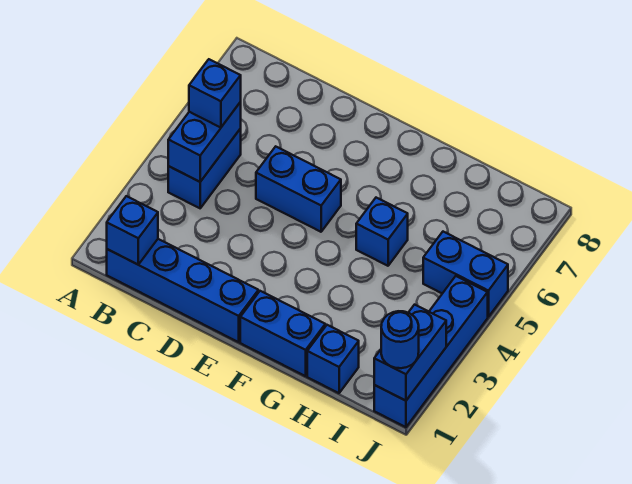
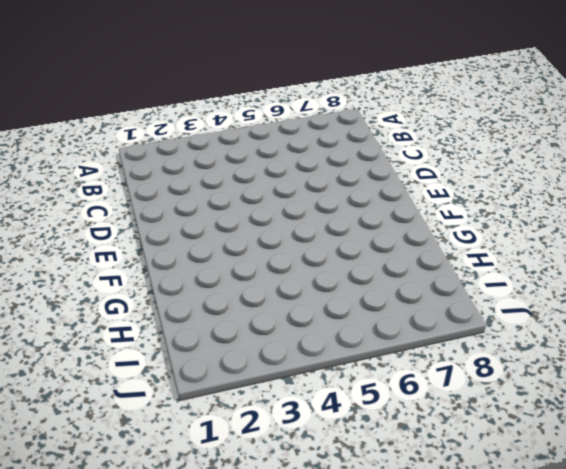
none -> blue 1x4 brick [107,239,258,342]
none -> blue 1x2 brick [168,129,241,208]
none -> blue 1x2 brick [256,147,341,232]

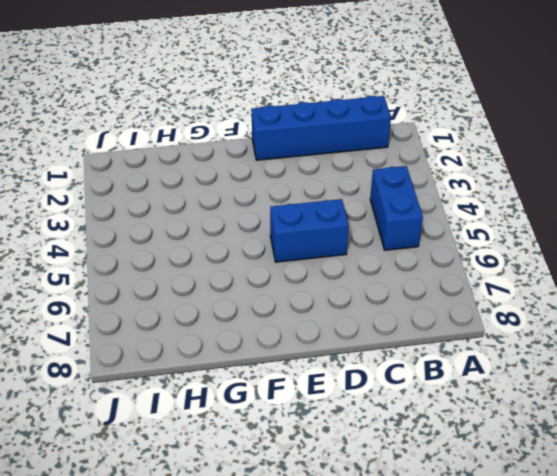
none -> blue 1x2 brick [240,291,325,376]
none -> blue 1x1 brick [356,198,408,266]
none -> blue 1x1 brick [307,325,359,393]

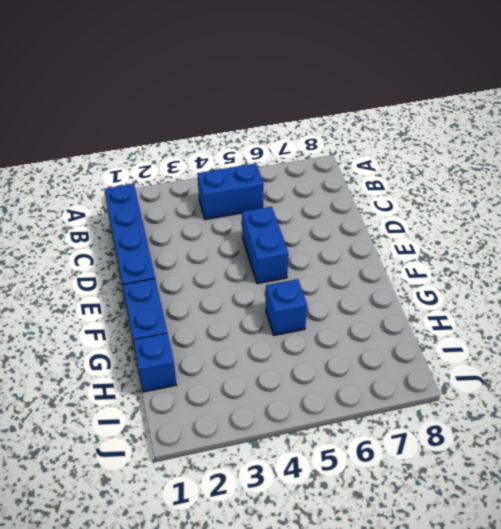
none -> blue 1x2 brick [423,232,508,317]
none -> blue 1x4 brick [374,276,488,427]
none -> blue 1x1 brick [107,196,158,264]

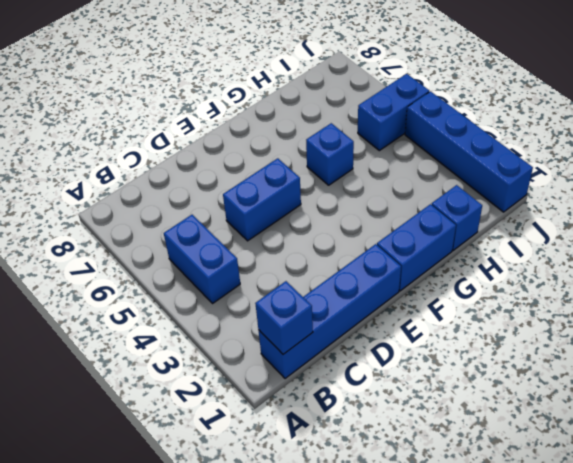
none -> blue 1x2 brick [168,102,241,182]
none -> blue 1x2 brick [374,305,446,401]
none -> blue 1x1 brick [189,59,241,128]

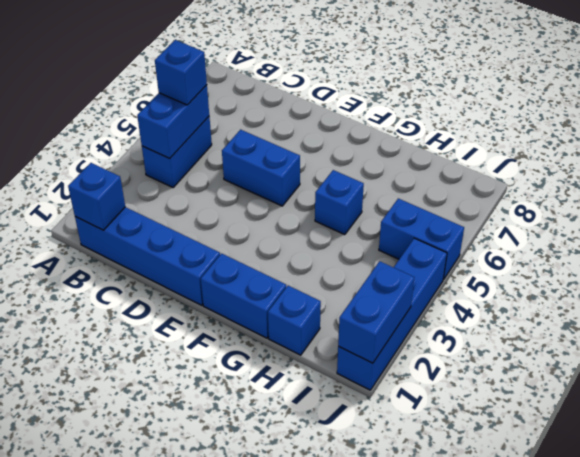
none -> blue 1x1 round brick [381,311,419,368]

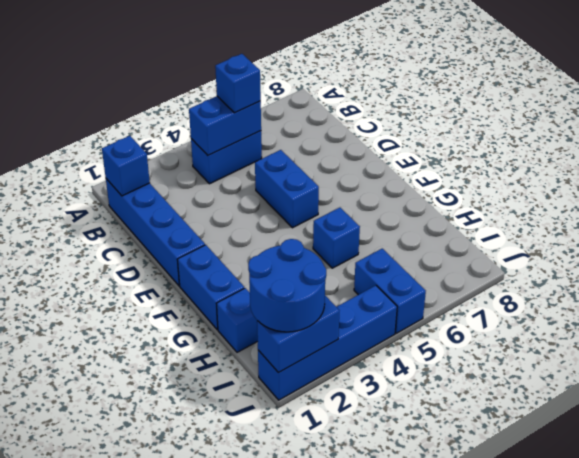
blue 2x2 round brick [248,239,326,332] -> blue 1x1 round brick [381,311,419,368]

